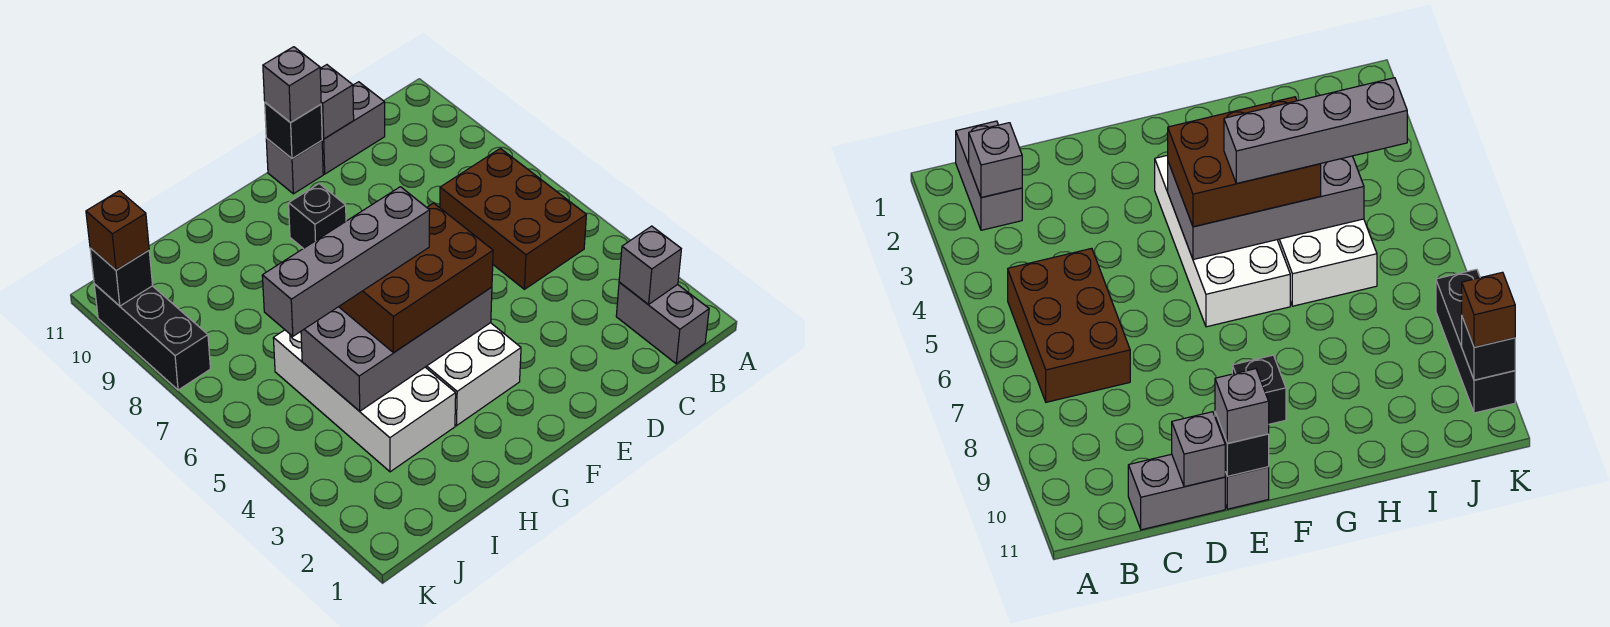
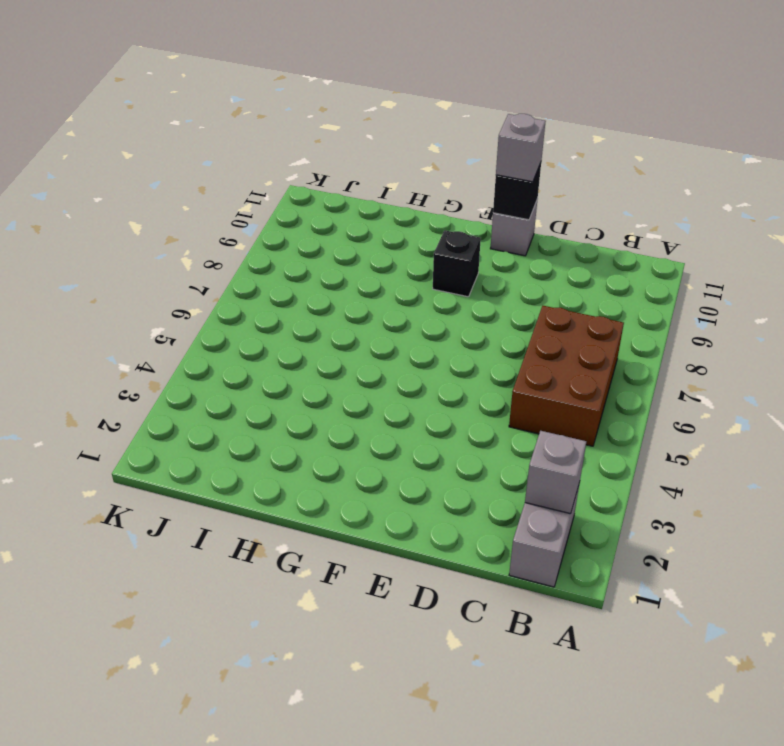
none -> grey 1x2 brick [322,82,385,174]
none -> white 2x4 brick [426,323,521,426]
none -> white 2x4 brick [273,330,456,472]

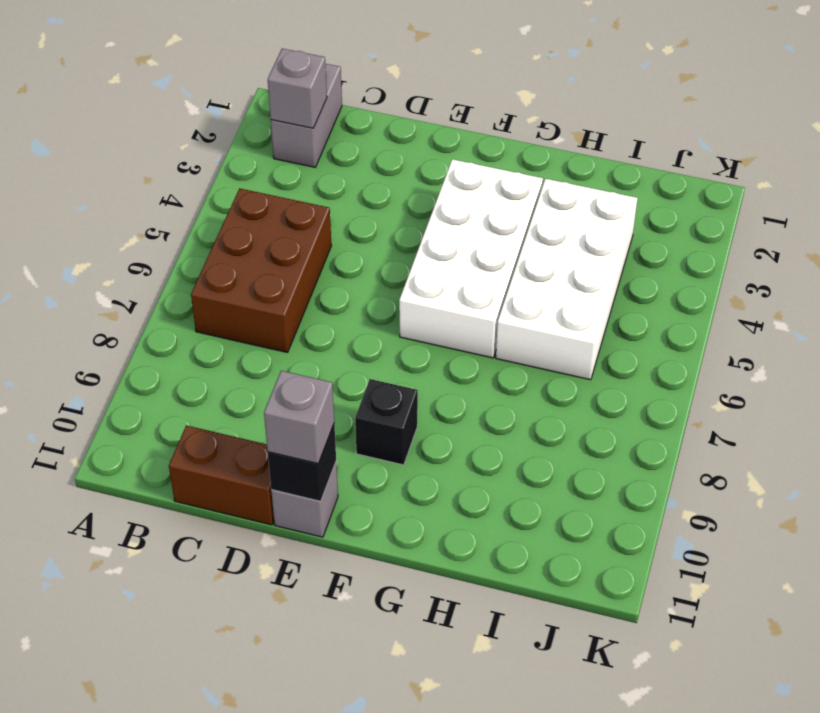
brown 1x2 brick [169,425,274,525] -> grey 1x2 brick [322,82,385,174]
none -> black 1x3 brick [94,284,210,390]
none -> grey 1x1 brick [320,65,354,139]
none -> grey 2x4 brick [301,287,492,411]

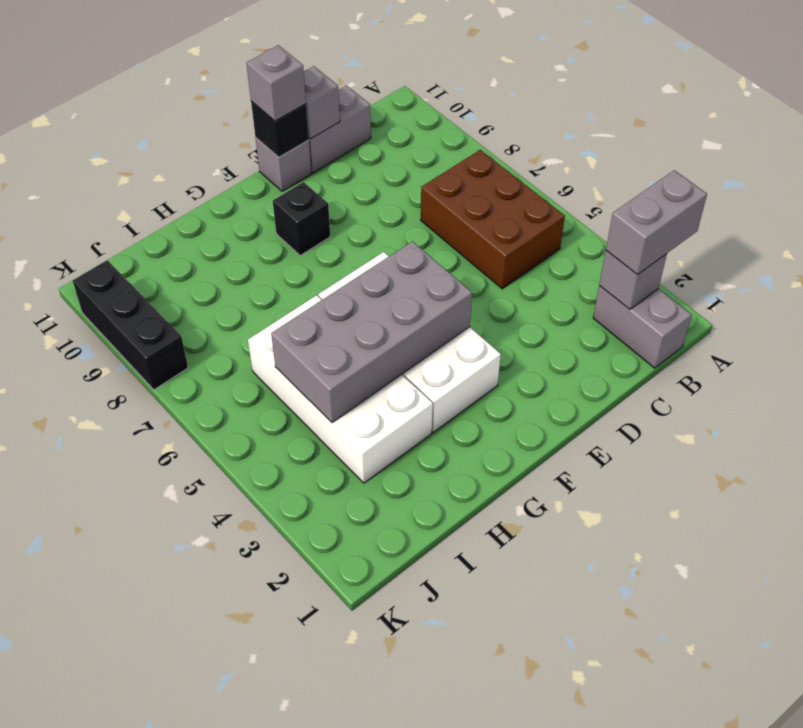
grey 1x2 brick [606,170,707,274] -> none
none -> black 1x1 brick [90,248,153,306]
none -> brown 2x3 brick [339,203,493,353]
none -> brown 1x1 brick [86,191,149,270]

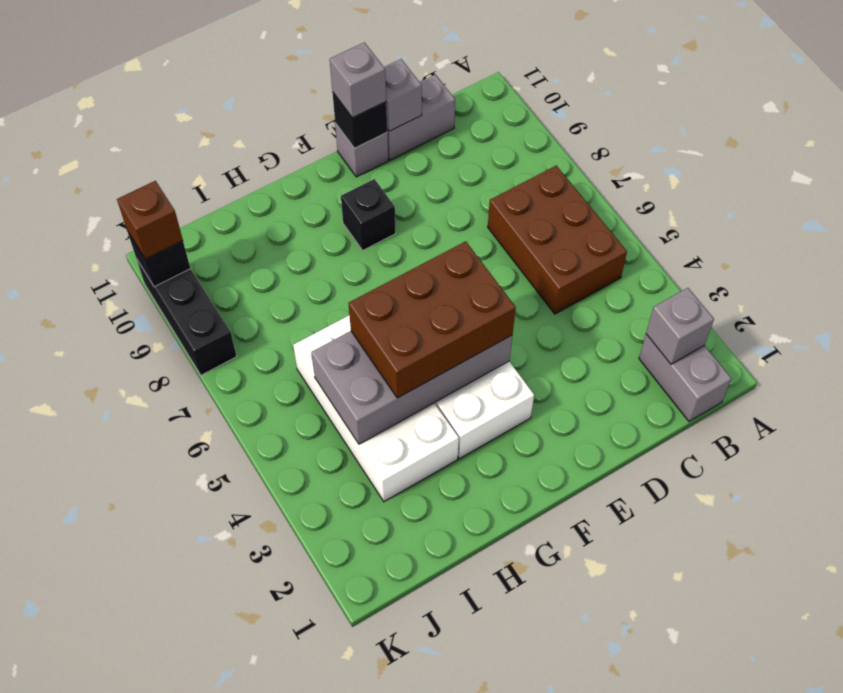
none -> grey 1x4 brick [262,187,430,336]

